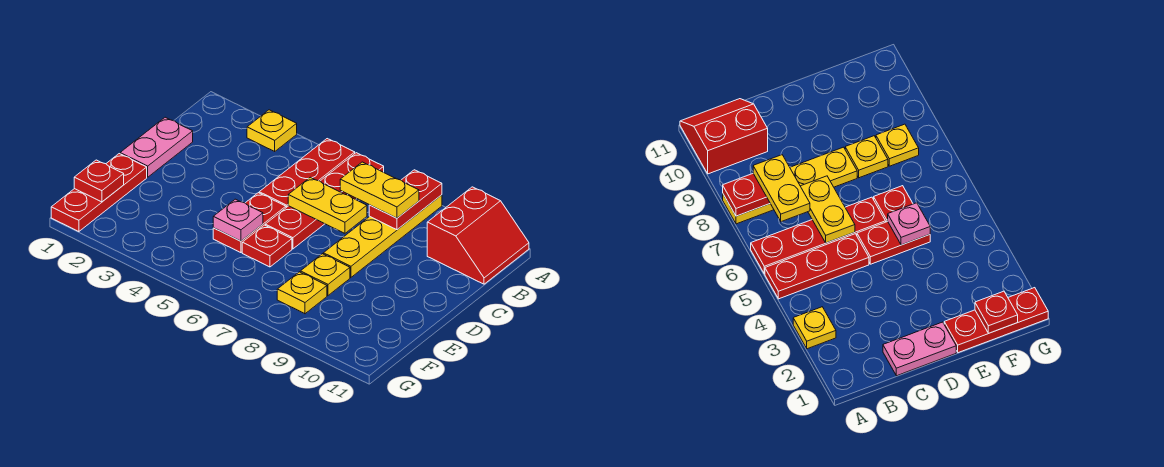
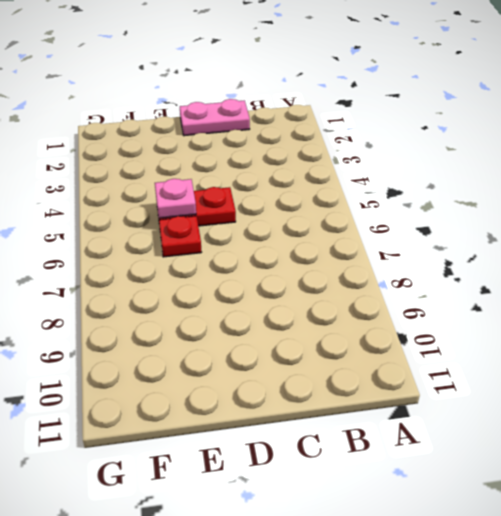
none -> yellow 1x1 plate [247,110,297,151]
none -> red 1x3 plate [259,139,355,208]
none -> red 1x4 plate [265,153,384,249]

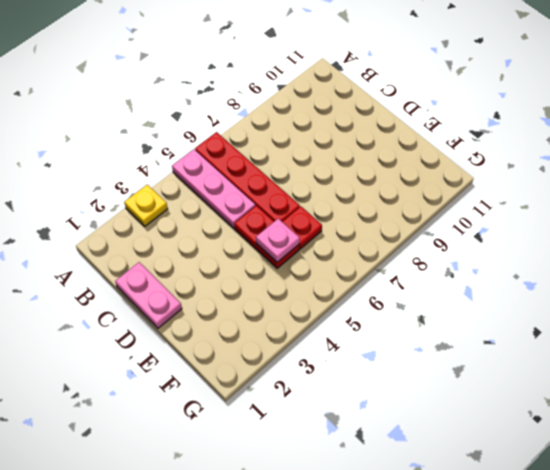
pink 1x3 plate [172,149,255,228] -> red 1x3 plate [259,139,355,208]
none -> yellow 1x4 plate [323,195,442,277]
none -> red 2x2 slope [427,187,529,284]
none -> red 1x3 plate [51,154,147,232]

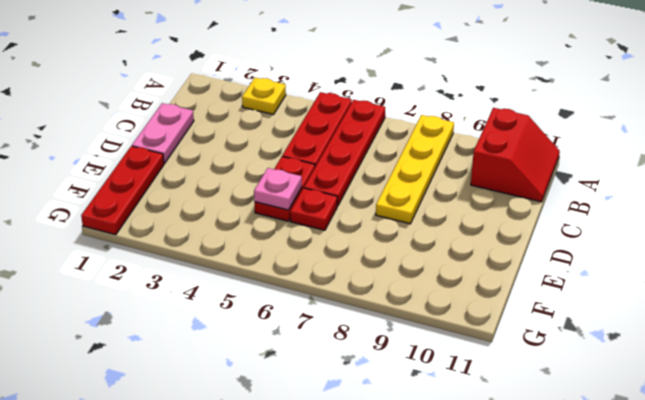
none -> yellow 1x1 plate [300,254,350,295]
none -> yellow 1x1 plate [277,272,327,314]
none -> red 1x2 plate [369,170,442,230]

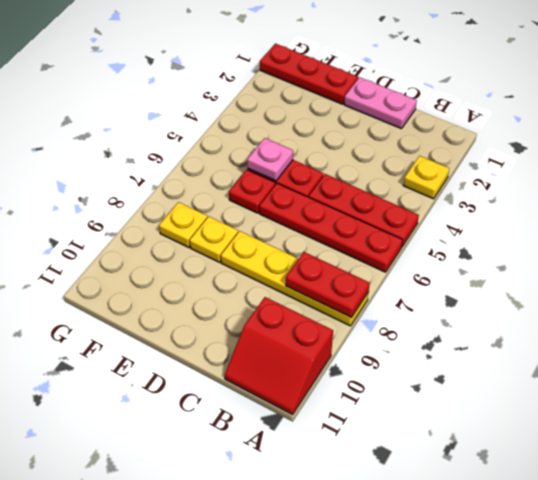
none -> yellow 1x2 plate [288,177,367,233]
none -> red 1x1 plate [74,160,124,202]
none -> yellow 1x2 plate [340,162,419,218]

